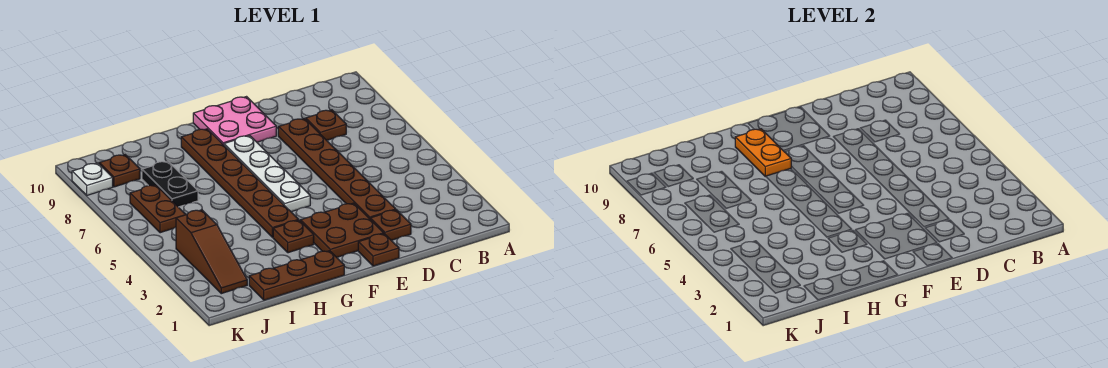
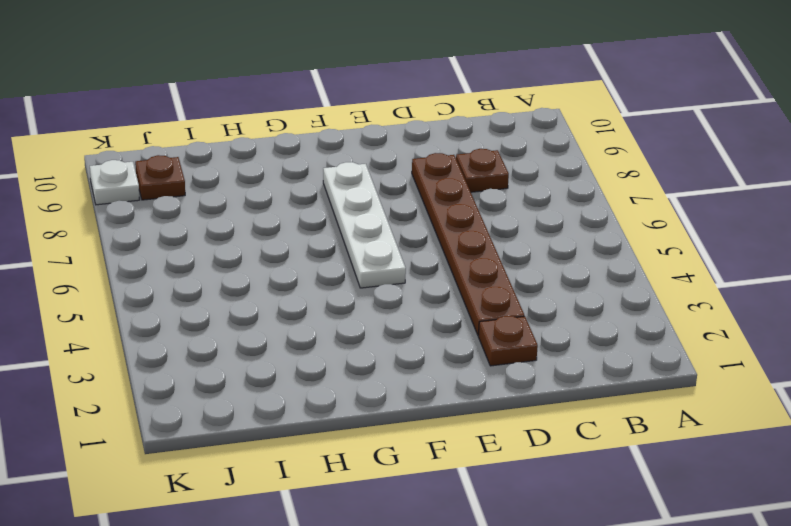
none -> brown 1x1 plate [358,234,399,266]
none -> brown 2x2 plate [300,203,384,257]
none -> pink 2x2 plate [193,97,276,145]

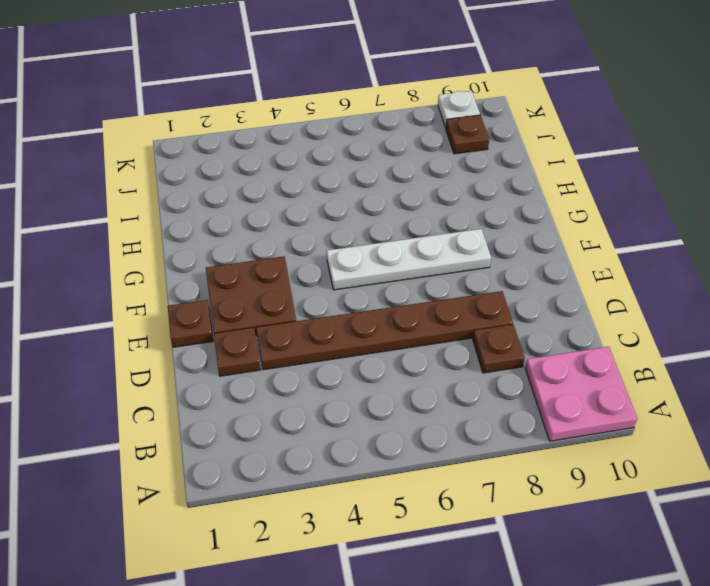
pink 2x2 plate [525,347,637,441] -> pink 2x2 plate moved to [193,97,276,145]
none -> brown 1x3 plate [249,251,344,300]
none -> brown 1x1 plate [273,220,314,253]
none -> brown 1x6 plate [181,129,298,237]

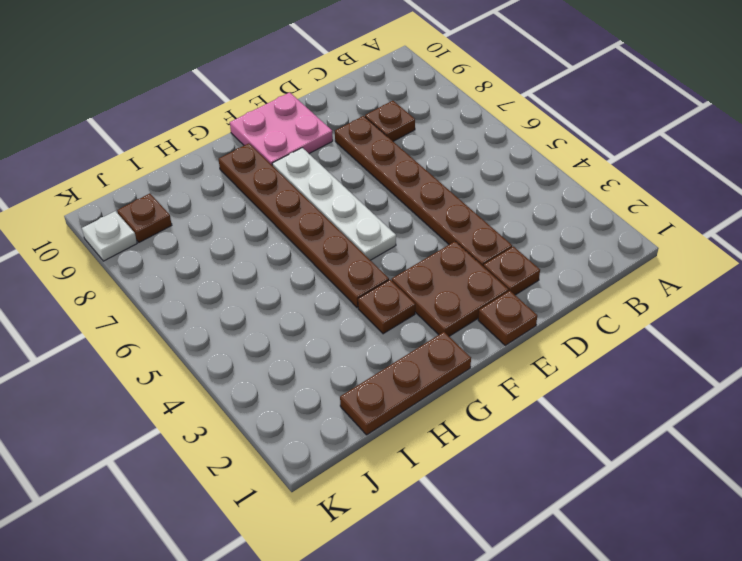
none -> black 1x2 plate [142,161,198,207]
none -> brown 1x3 slope [176,210,247,294]
none -> brown 1x2 plate [130,185,186,233]

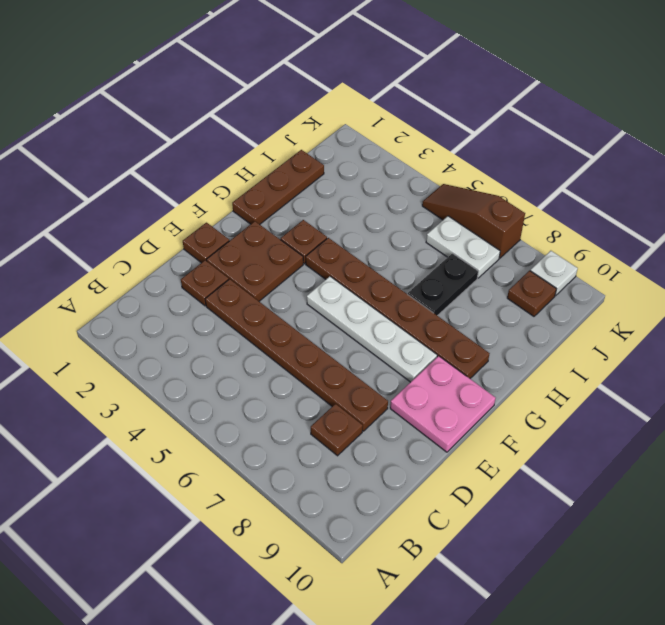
black 1x2 plate [408,253,478,316] -> black 1x2 plate turned to [142,161,198,207]
white 1x2 plate [426,216,500,278] -> brown 1x2 plate [130,185,186,233]
brown 1x3 slope [422,184,525,258] -> brown 1x3 slope moved to [176,210,247,294]
none -> orange 1x2 plate [735,129,791,177]

